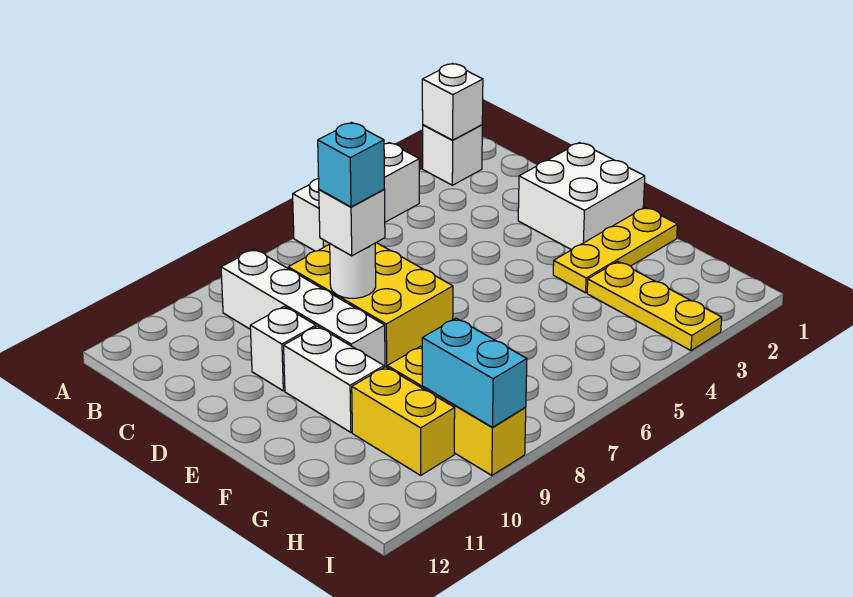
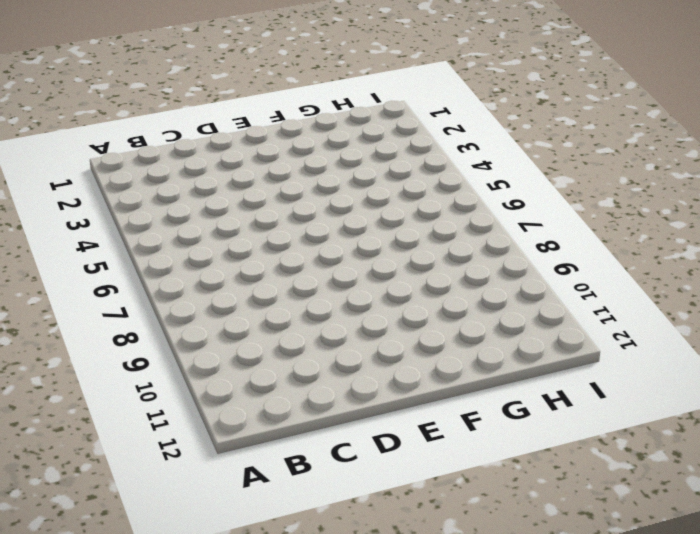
none -> white 1x1 brick [423,125,482,185]
none -> white 1x3 brick [293,143,419,251]
none -> white 1x4 brick [221,249,385,367]

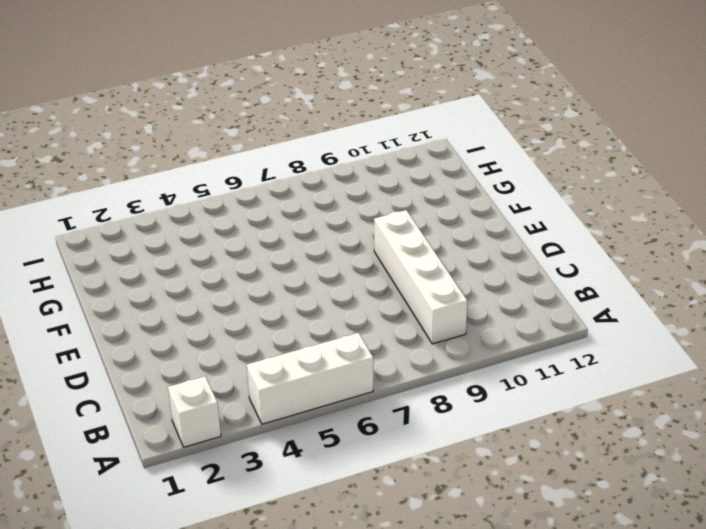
none -> yellow 2x3 brick [288,243,453,367]
none -> white 2x2 brick [518,143,645,250]
none -> white 1x1 brick [250,306,316,391]

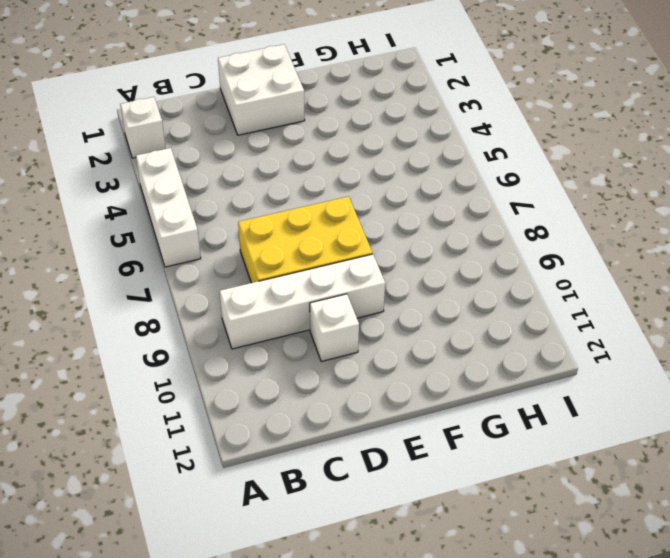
none -> white 1x2 brick [284,326,384,432]
none -> yellow 1x3 plate [553,207,677,293]
none -> yellow 1x3 plate [587,261,722,350]

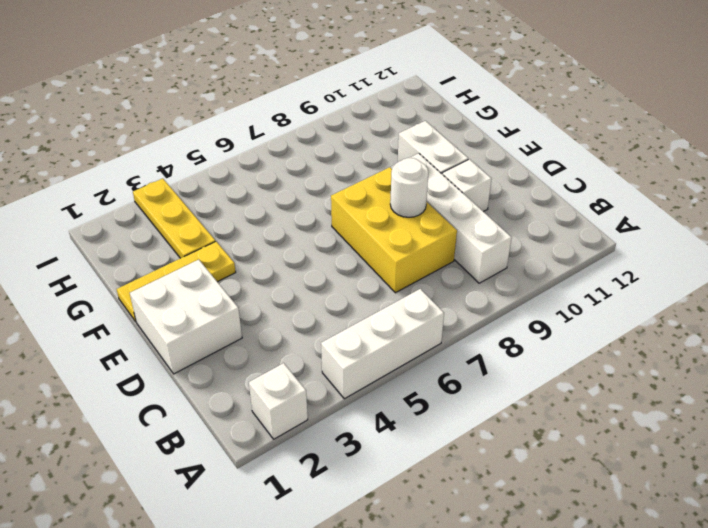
none -> yellow 1x3 brick [387,346,526,475]
none -> yellow 1x2 brick [352,367,455,475]
none -> white 1x1 brick [422,64,483,140]

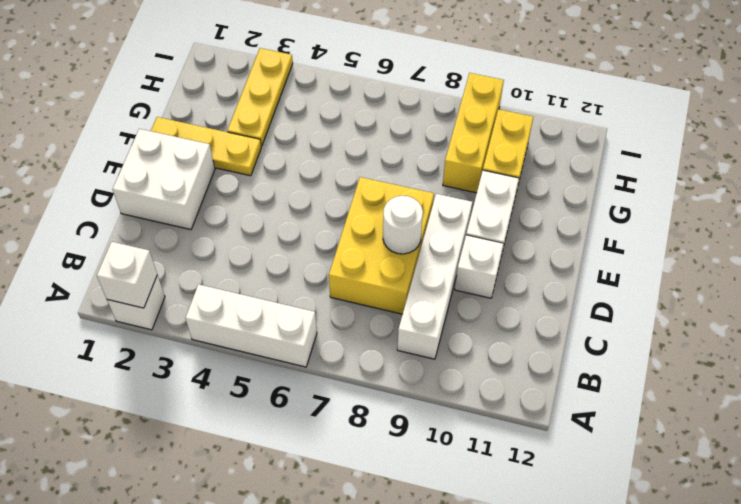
none -> cyan 1x2 brick [422,318,527,427]
none -> white 1x1 brick [319,189,385,256]
none -> cyan 1x1 brick [318,123,384,207]

